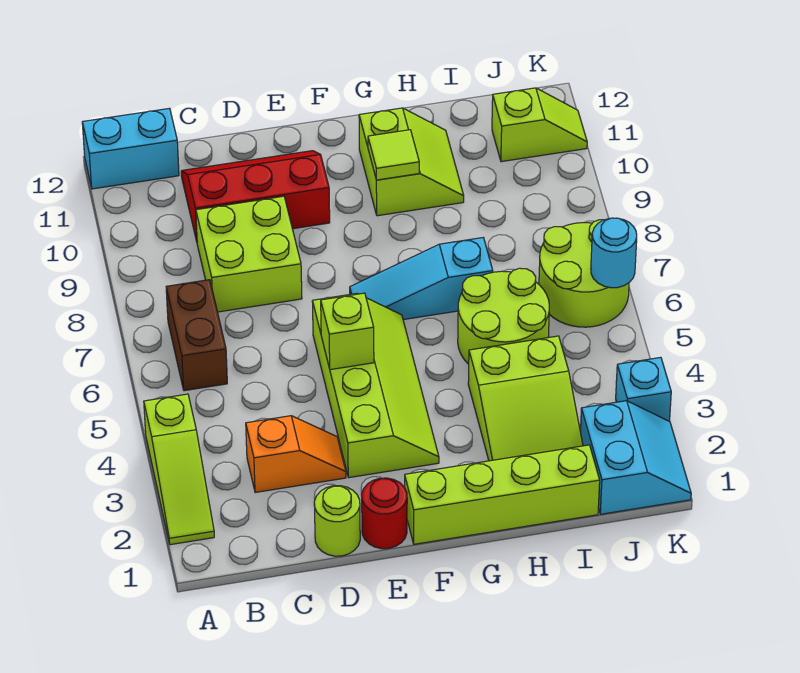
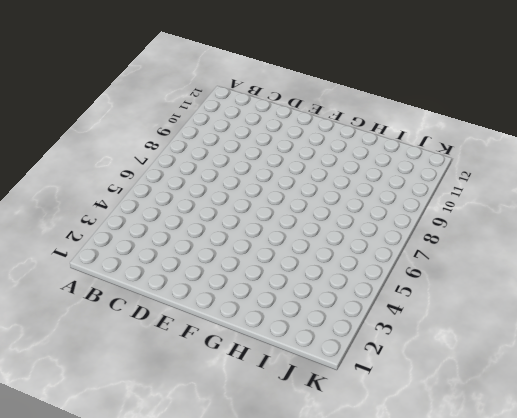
none -> lime 1x3 slope [144,394,214,545]
none -> cyan 1x2 brick [82,108,179,189]
none -> brown 1x2 brick [166,280,227,391]

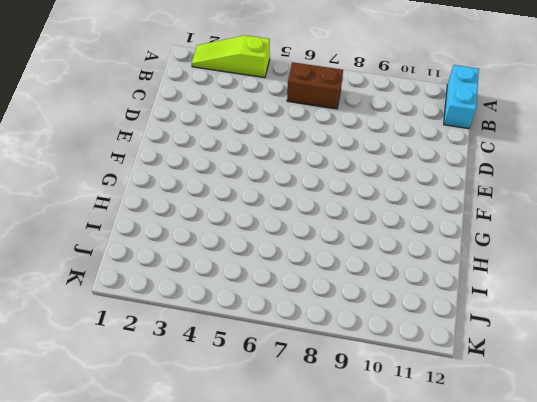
none -> orange 1x2 slope [246,416,346,493]
none -> lime 2x2 brick [196,196,302,312]
none -> red 2x3 slope [181,151,330,241]

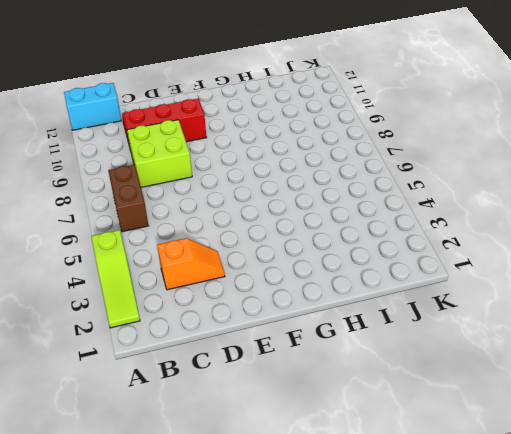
none -> lime 1x1 round brick [314,486,360,556]
none -> red 1x1 round brick [362,478,407,549]
none -> lime 2x4 slope [312,293,439,478]

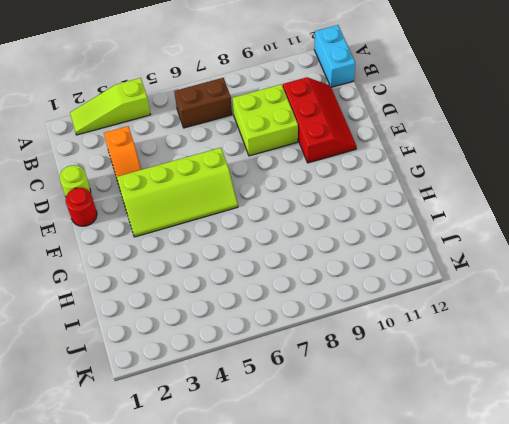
none -> lime 1x4 brick [405,445,600,544]
none -> cyan 1x3 slope [350,238,493,320]
none -> lime 2x2 slope [359,108,464,216]

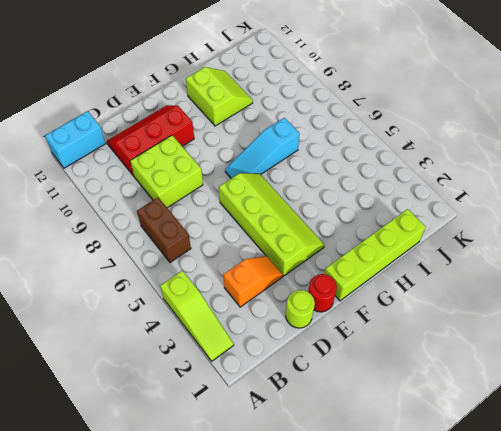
none -> lime 2x3 slope [468,336,583,461]
none -> lime 2x2 round brick [458,268,549,364]
none -> cyan 2x2 slope [581,401,691,514]

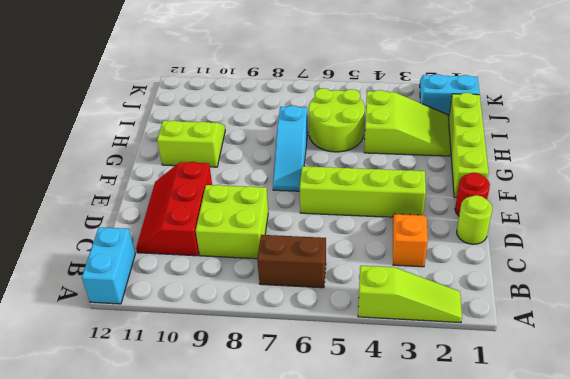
none -> lime 2x2 round brick [539,220,629,327]
none -> lime 1x2 slope [492,88,587,162]
none -> cyan 1x1 brick [616,357,671,421]

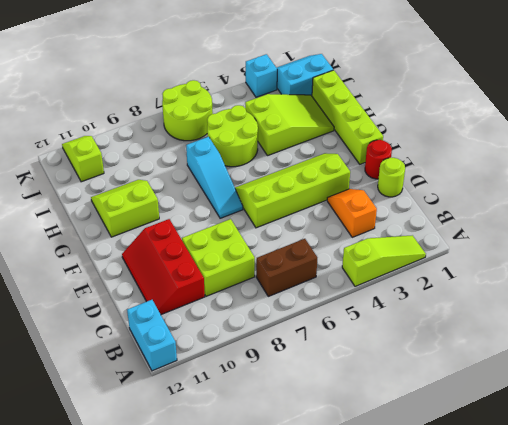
none -> lime 1x1 brick [321,293,374,370]
none -> lime 1x1 tile [368,130,419,180]
none -> cyan 1x1 round brick [591,218,637,288]

